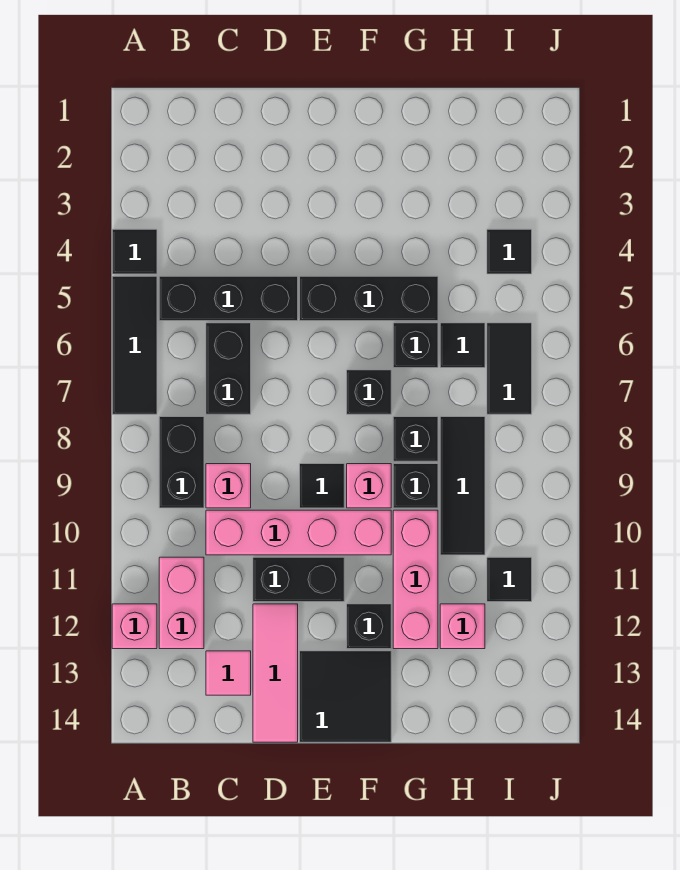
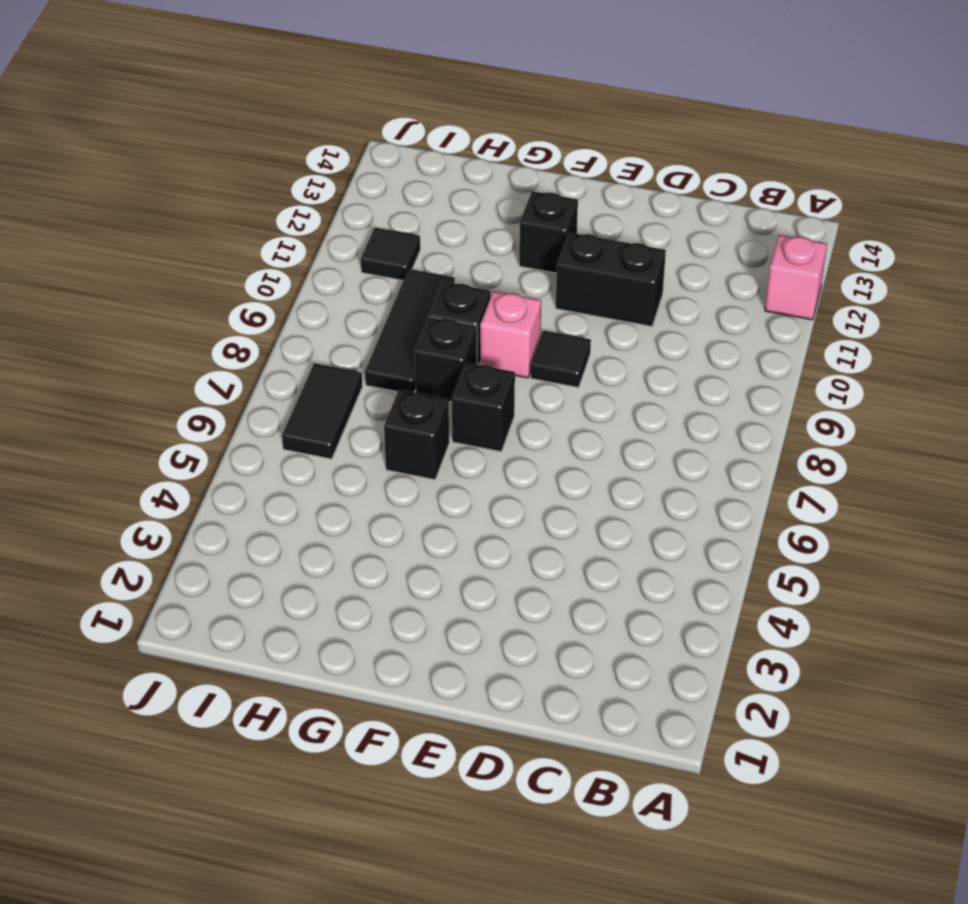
none -> black 1x1 tile [112,229,157,274]
none -> black 1x3 tile [112,276,157,414]
none -> black 1x3 brick [159,276,298,321]

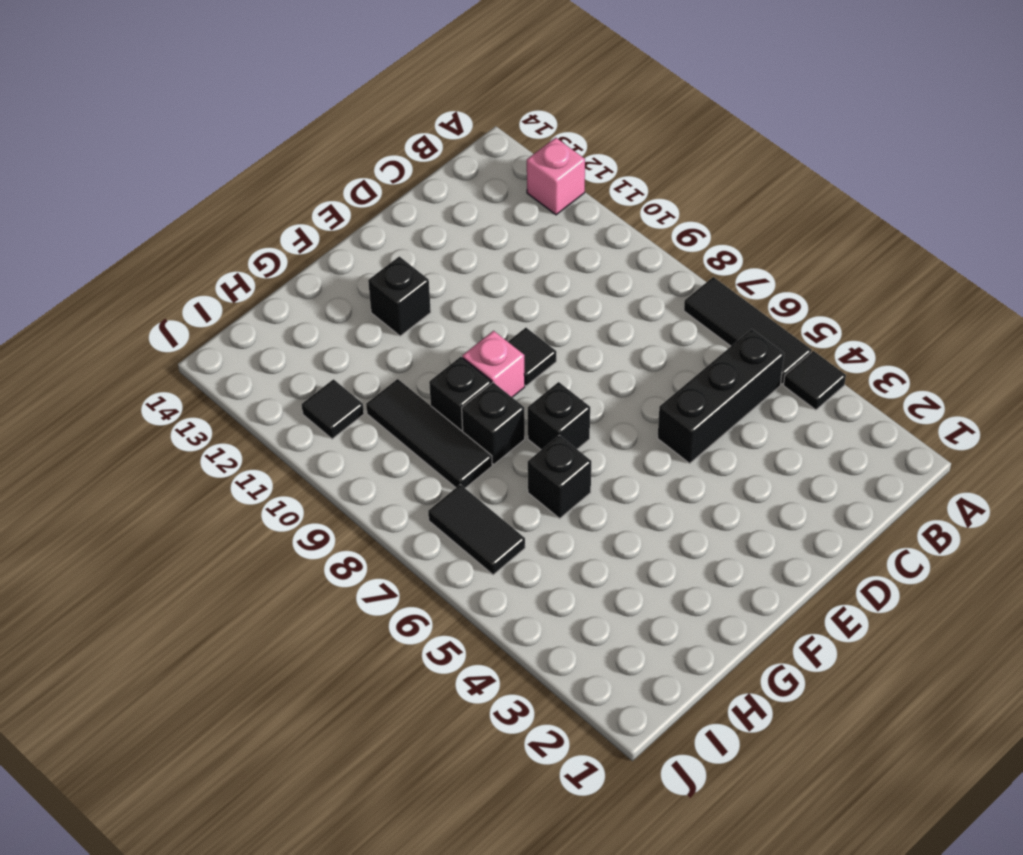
none -> black 1x2 brick [159,417,204,508]
none -> pink 1x2 brick [159,557,204,649]
none -> black 1x2 brick [206,323,251,414]

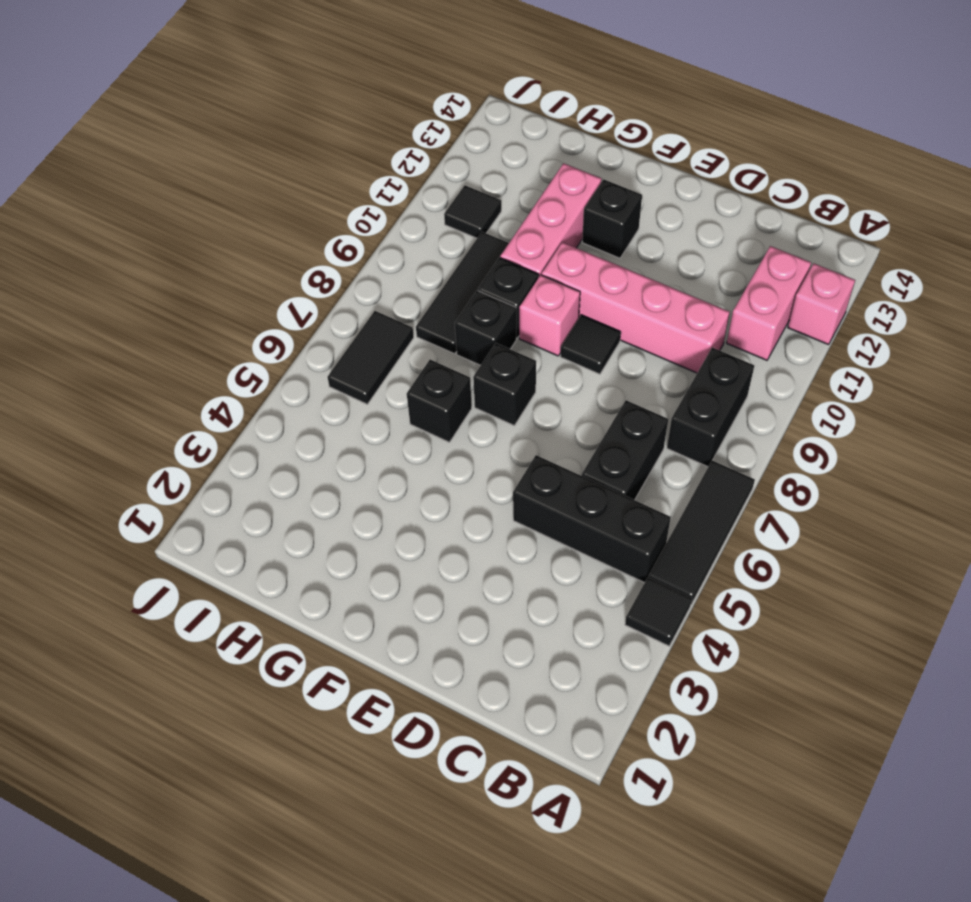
none -> pink 1x1 brick [206,464,251,508]
none -> pink 1x1 tile [206,651,251,695]
none -> black 1x2 brick [253,557,344,602]

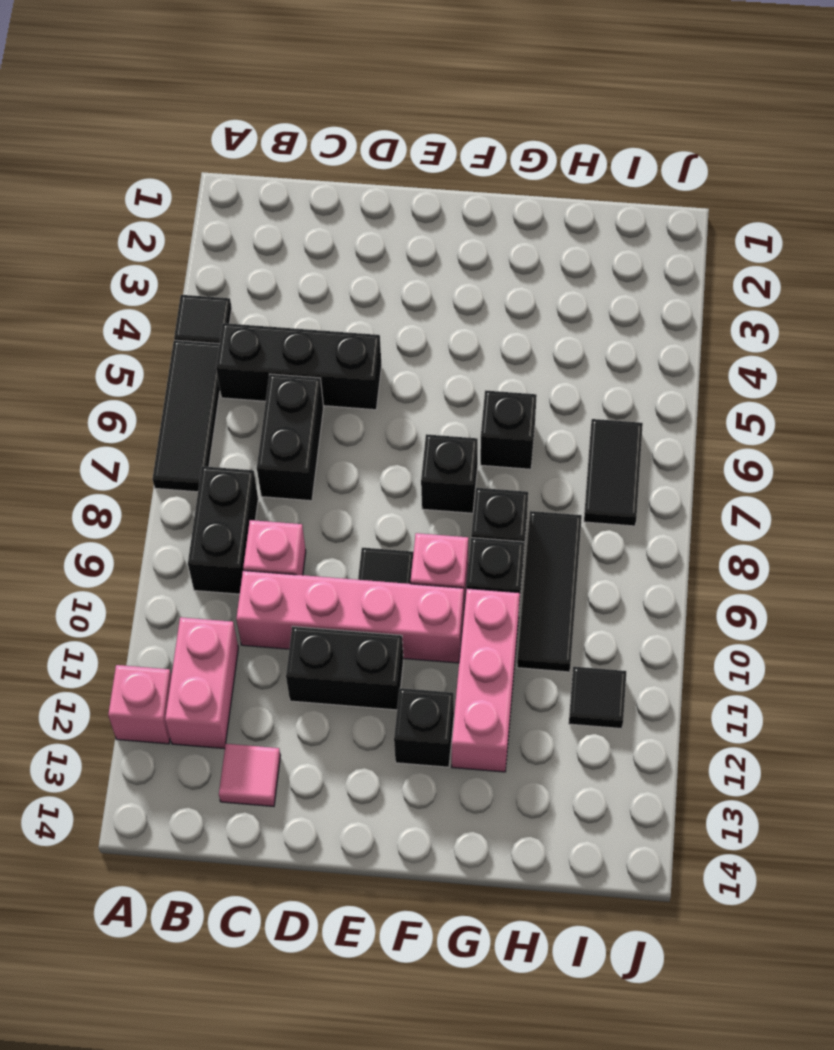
none -> pink 1x3 tile [253,604,298,742]
none -> black 1x3 brick [300,276,438,321]
none -> black 2x2 tile [300,651,391,742]

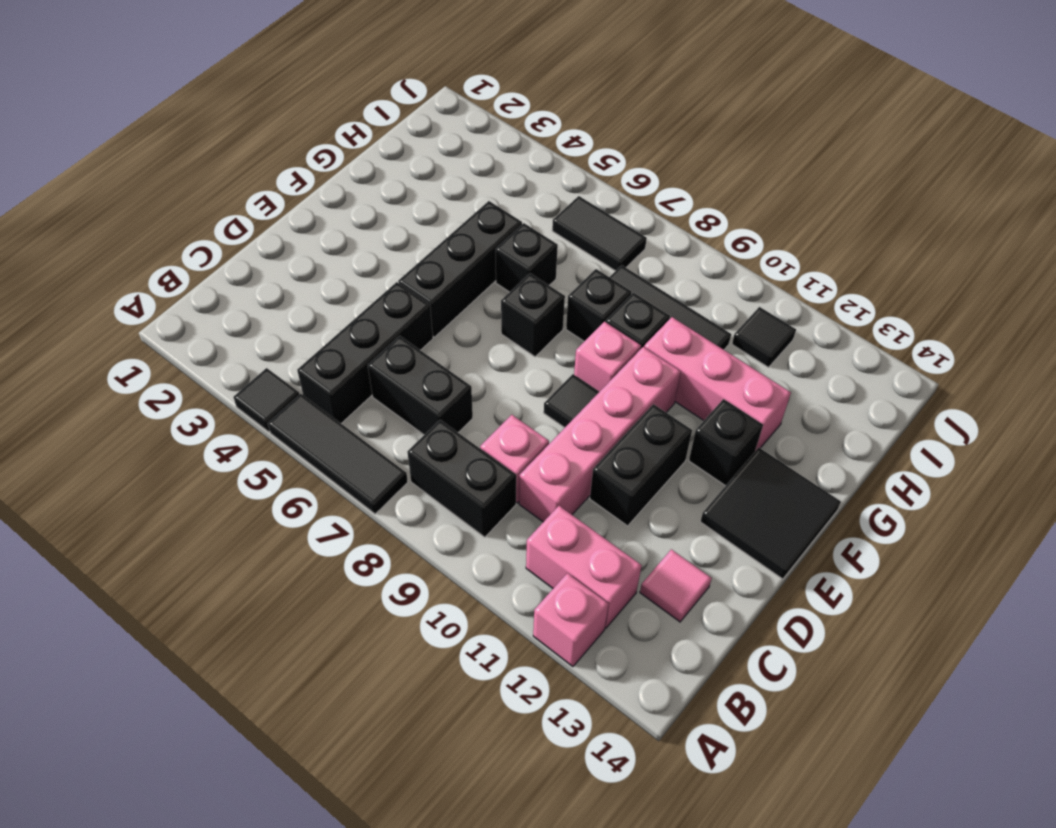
none -> pink 1x3 tile [253,604,298,742]
none -> black 1x1 tile [440,323,485,368]
none -> pink 1x1 brick [440,604,485,649]

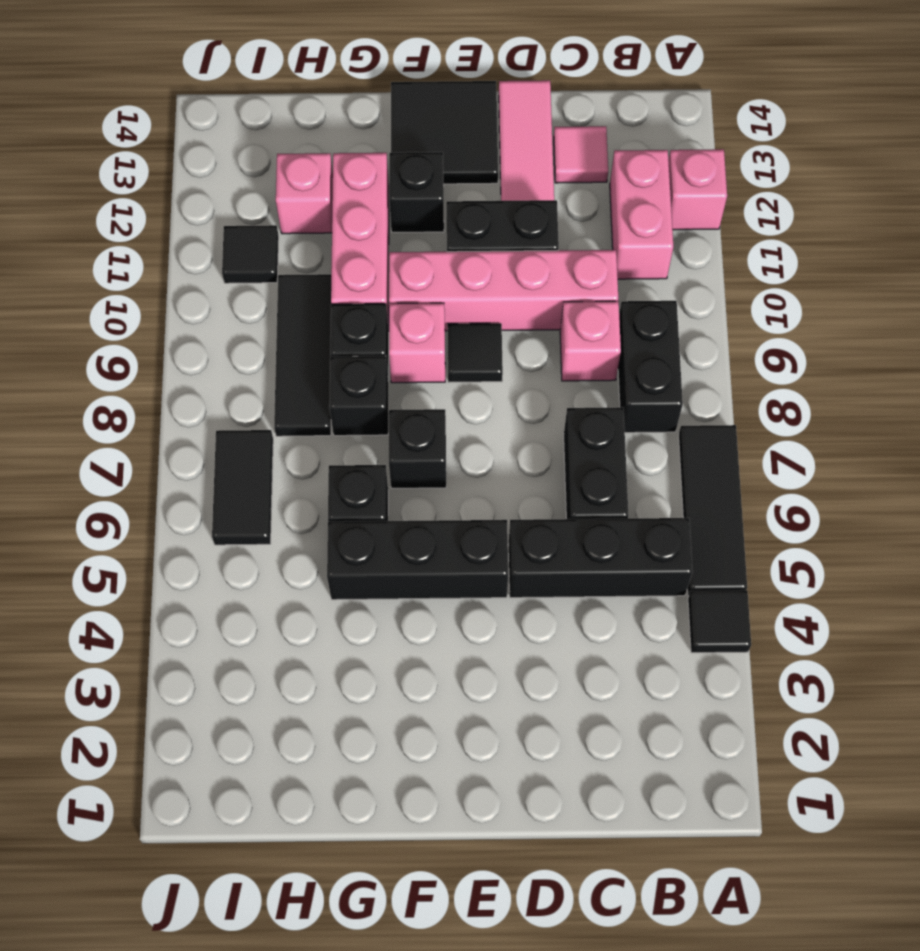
none -> black 1x1 tile [440,323,485,368]
none -> black 1x1 tile [487,229,532,274]

